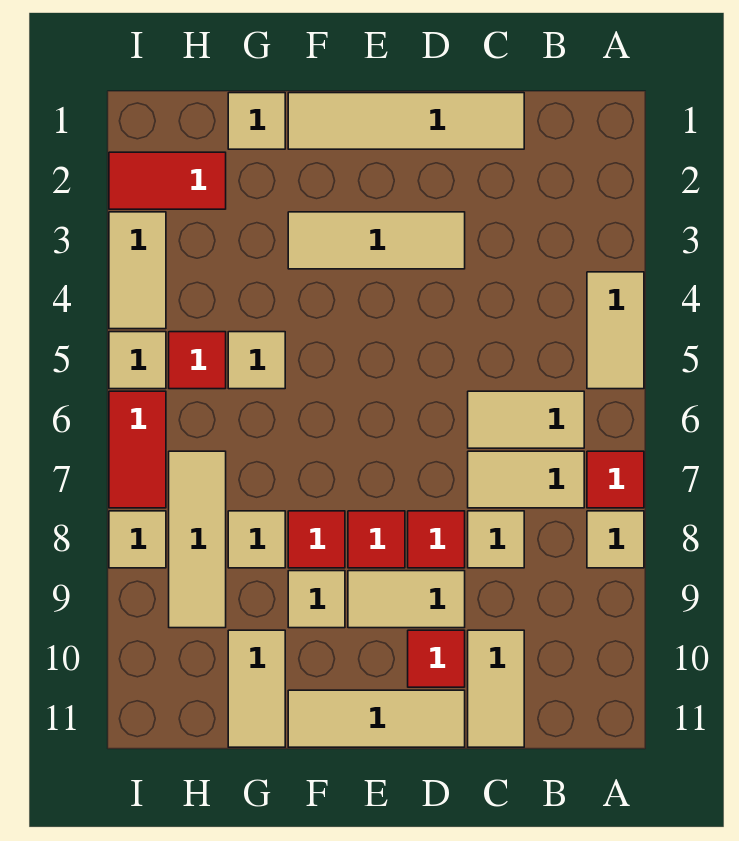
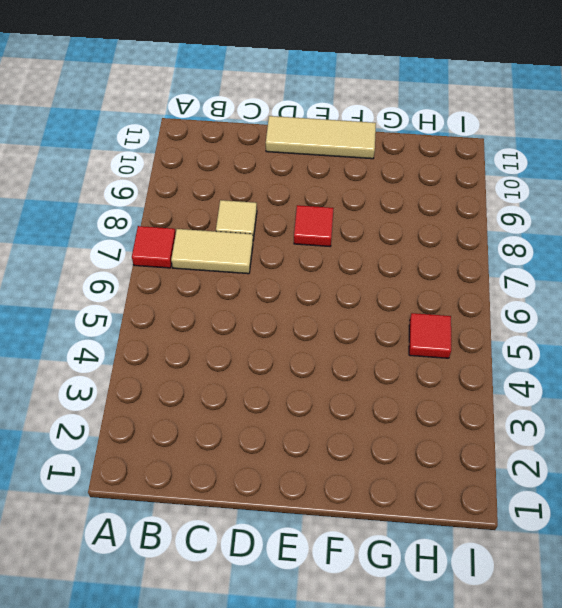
none -> tan 1x2 tile [587,272,644,389]
none -> tan 1x1 tile [587,511,644,568]
none -> tan 1x2 tile [468,391,584,448]

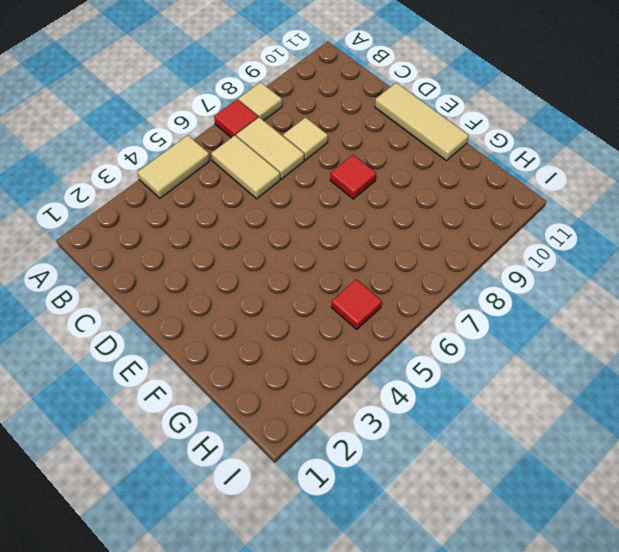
none -> tan 1x4 tile [288,93,524,149]
none -> tan 1x2 tile [468,630,524,747]
none -> tan 1x3 tile [288,212,465,269]

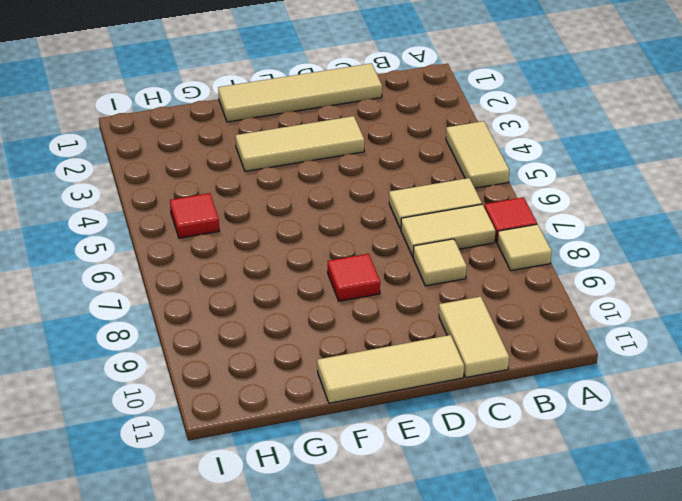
none -> red 1x1 tile [408,511,465,568]
none -> tan 1x2 tile [348,571,465,628]
none -> red 1x1 tile [408,630,465,687]

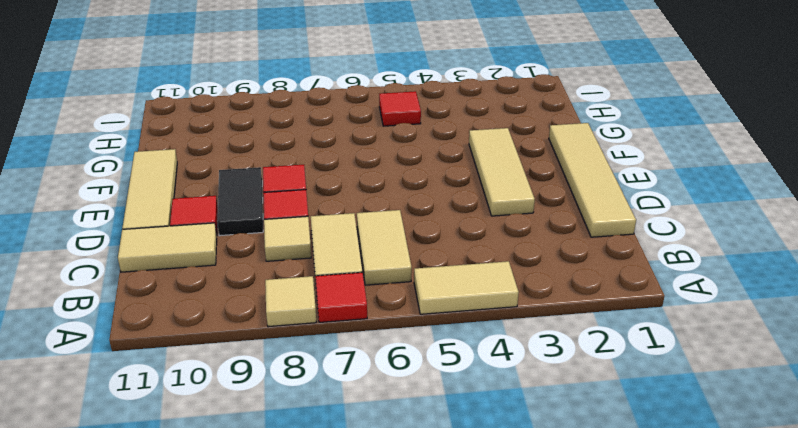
black 1x2 tile [217,167,263,236] -> tan 1x2 tile [348,571,465,628]
none -> red 1x1 tile [288,511,345,568]
none -> tan 1x1 tile [288,571,345,628]
none -> tan 1x1 tile [228,93,285,149]

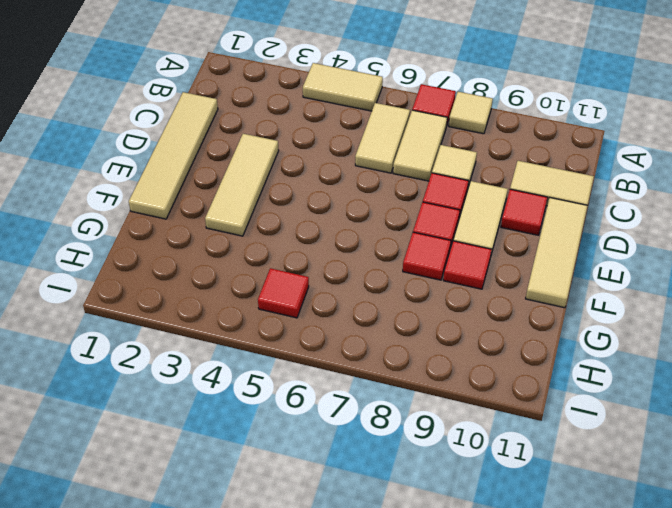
red 1x1 tile [443,241,492,289] -> tan 1x1 tile [288,571,345,628]
none -> tan 1x1 tile [228,93,285,149]
none -> tan 1x1 tile [228,332,285,389]
none -> tan 1x1 tile [228,511,285,568]

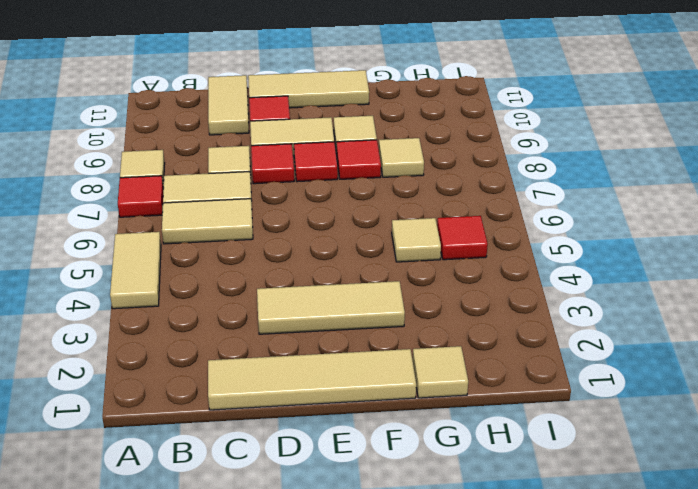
none -> tan 1x2 tile [228,630,285,747]
none -> red 1x2 tile [109,152,226,209]
none -> tan 1x3 tile [169,451,226,628]

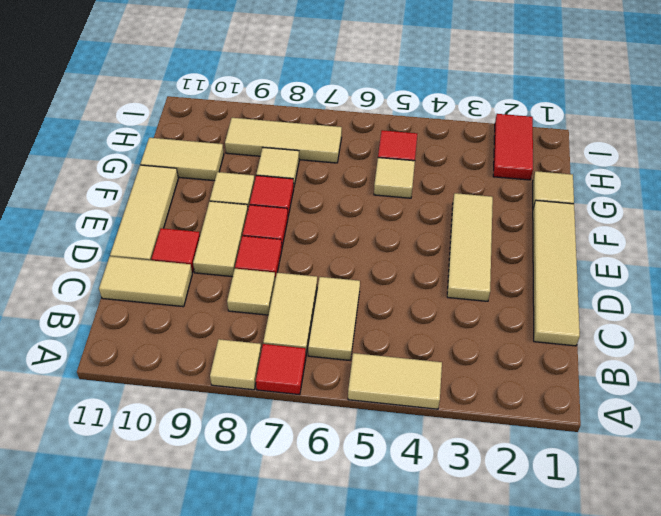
none -> tan 1x2 tile [109,212,166,329]
none -> tan 1x1 tile [109,332,166,389]
none -> red 1x2 tile [109,391,166,508]

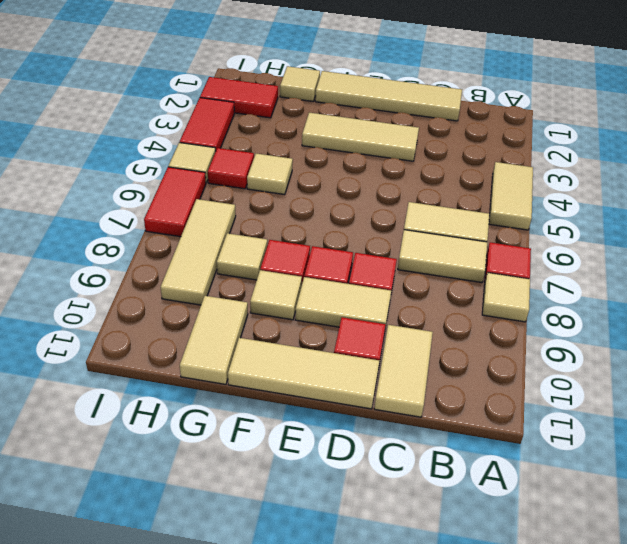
red 1x2 tile [180,98,234,150] -> tan 1x2 tile [109,212,166,329]
none -> tan 1x1 tile [468,511,524,568]
none -> tan 1x1 tile [109,511,166,568]

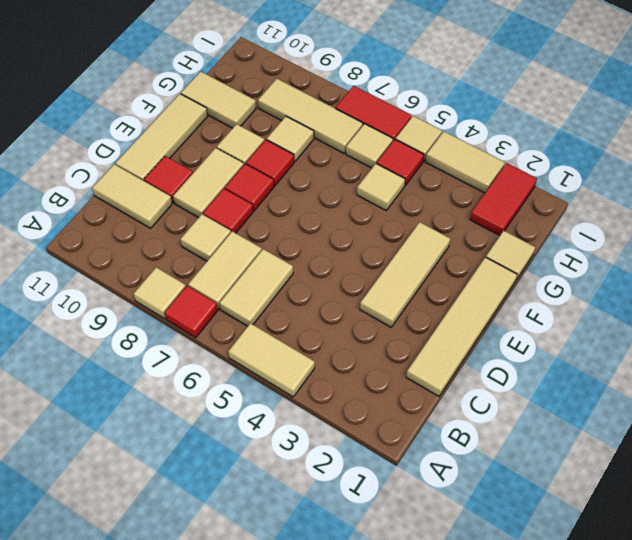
tan 1x1 tile [346,124,393,168] -> tan 1x1 tile moved to [109,511,166,568]

